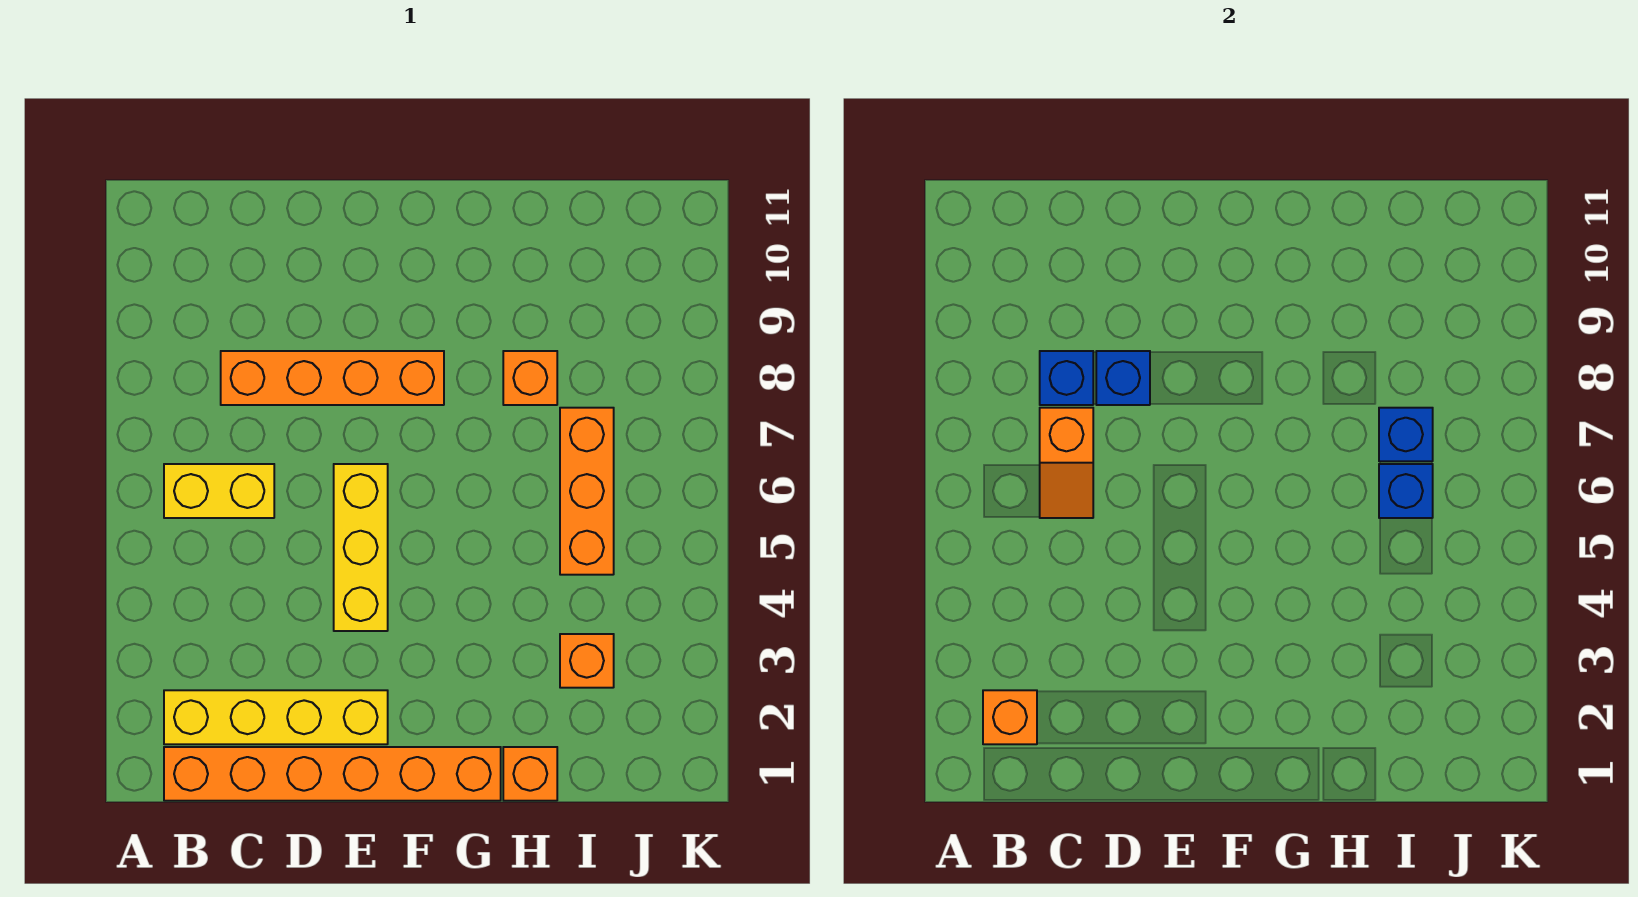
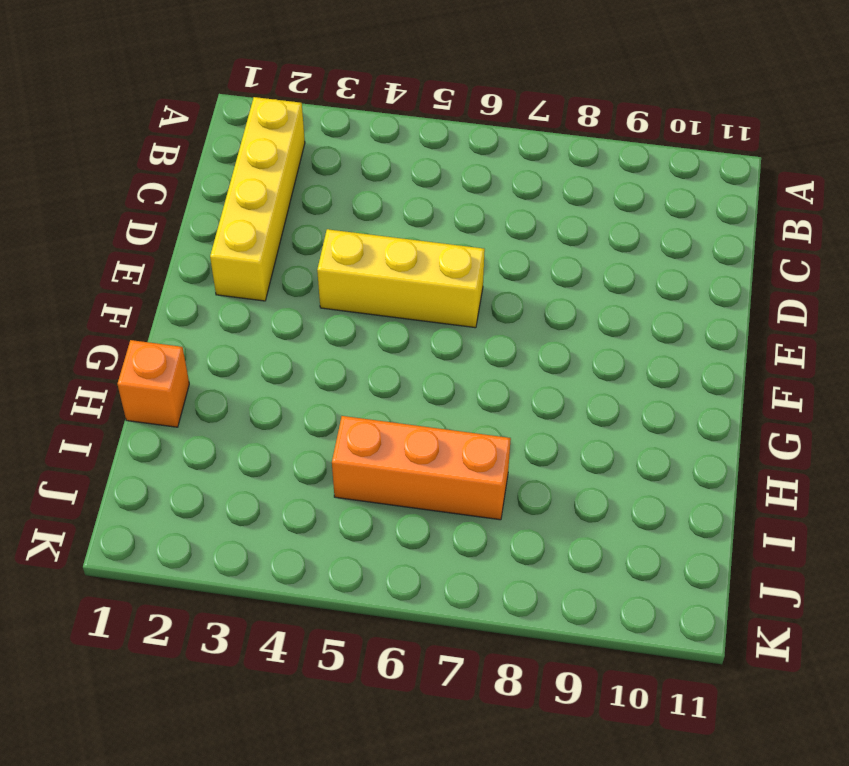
none -> orange 1x6 brick [164,747,501,801]
none -> yellow 1x2 brick [164,464,274,518]
none -> orange 1x4 brick [221,351,444,405]

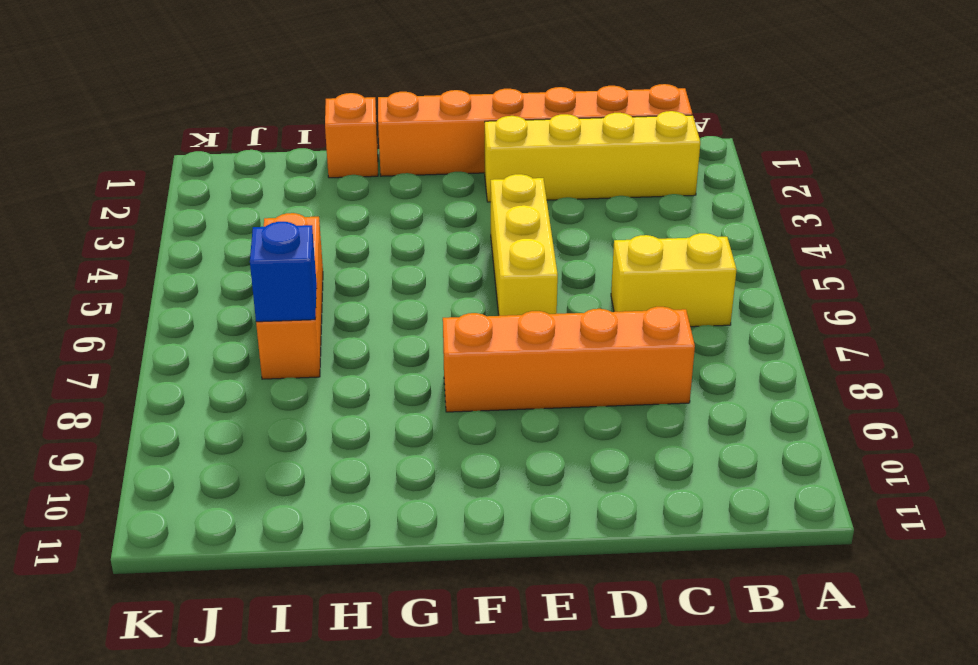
none -> orange 1x1 brick [503,351,557,405]
none -> orange 1x1 brick [560,634,614,688]
none -> orange 1x1 brick [983,690,1037,744]

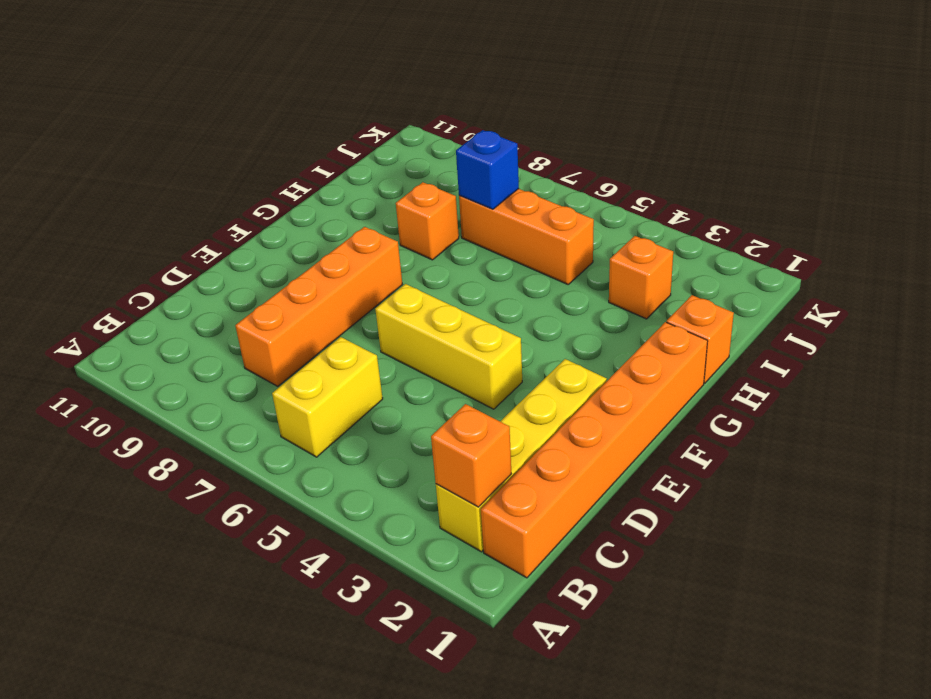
none -> orange 1x2 slope [1040,408,1093,518]
none -> blue 1x1 brick [1040,351,1093,405]
none -> blue 1x1 brick [1096,351,1150,405]

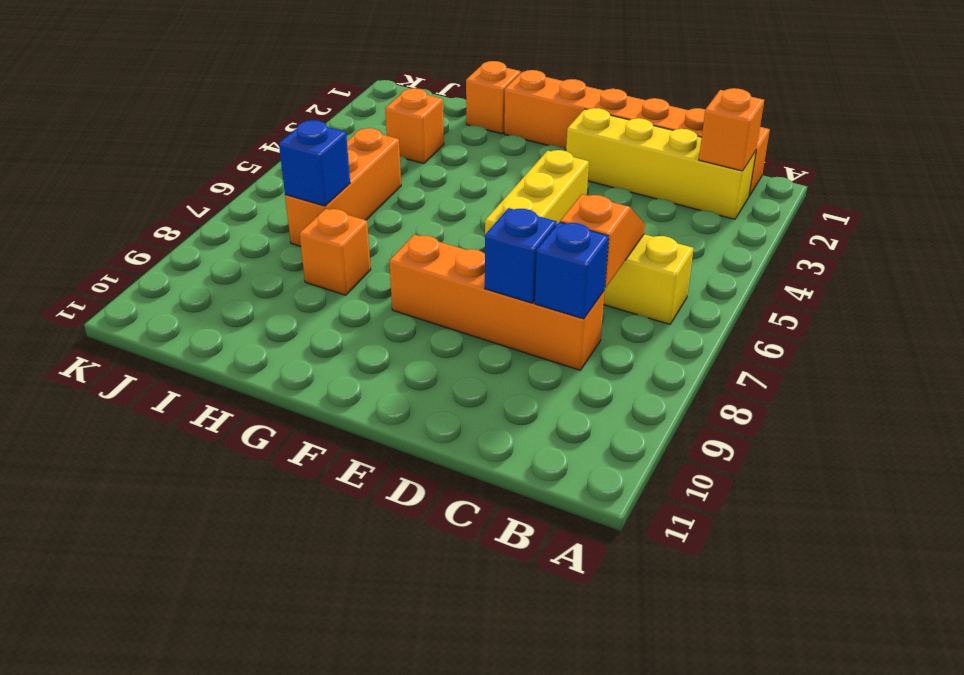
none -> blue 1x1 brick [1379,464,1433,518]

